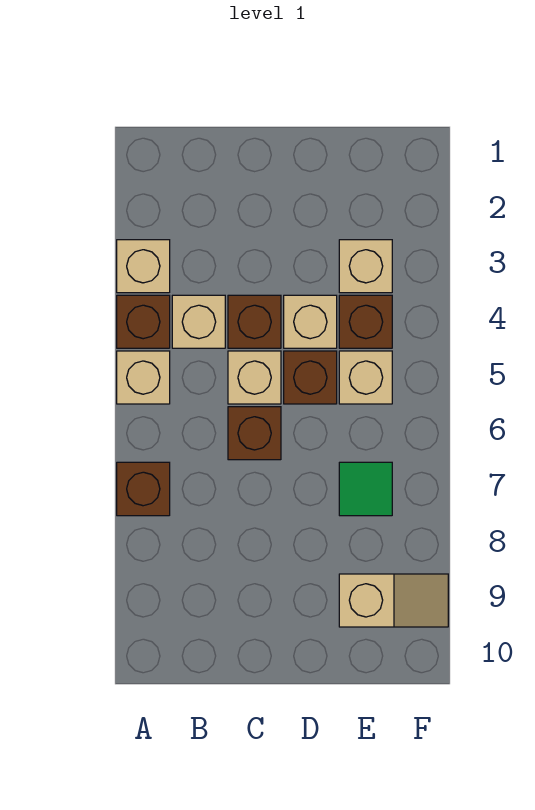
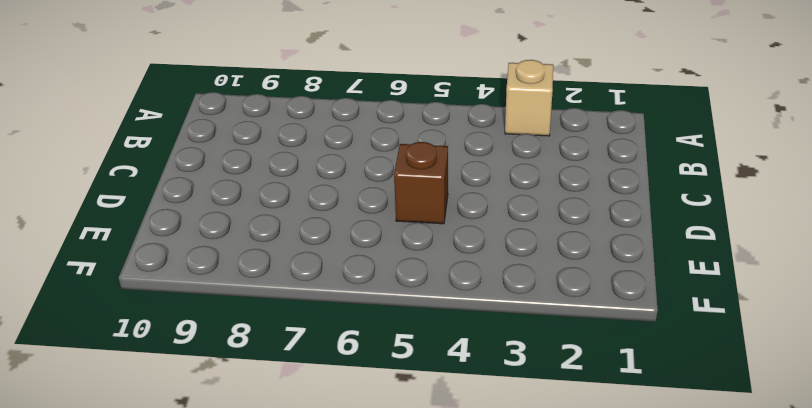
none -> brown 1x1 brick [117,295,170,348]
none -> tan 1x1 brick [117,351,170,404]
none -> brown 1x1 brick [117,462,170,516]

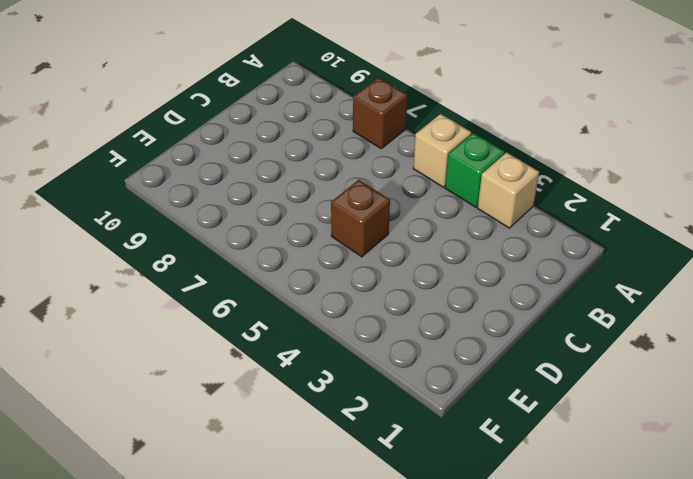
green 1x1 brick [445,133,505,207] -> brown 1x1 brick [117,295,170,348]
none -> tan 1x1 brick [172,295,225,348]
none -> brown 1x1 brick [228,295,281,348]
none -> tan 1x1 brick [228,351,281,404]

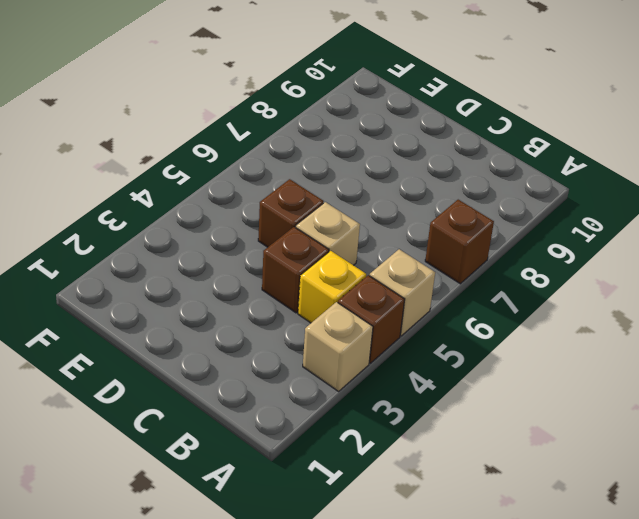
yellow 1x1 brick [298,251,366,323] -> tan 1x1 brick [172,295,225,348]
none -> brown 1x1 brick [228,407,281,460]
none -> tan 1x1 brick [284,295,337,348]
none -> tan 1x1 brick [339,240,392,293]

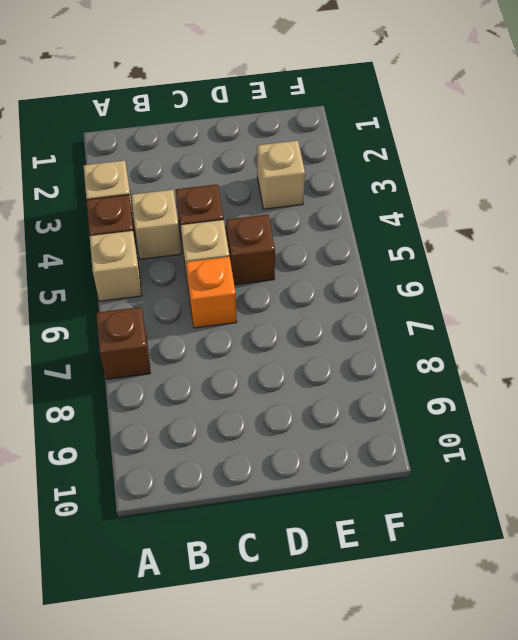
orange 1x1 brick [186,257,237,328] -> brown 1x1 brick [228,407,281,460]
none -> tan 1x1 brick [284,295,337,348]
none -> brown 1x1 brick [339,295,392,348]
none -> tan 1x1 brick [339,351,392,404]

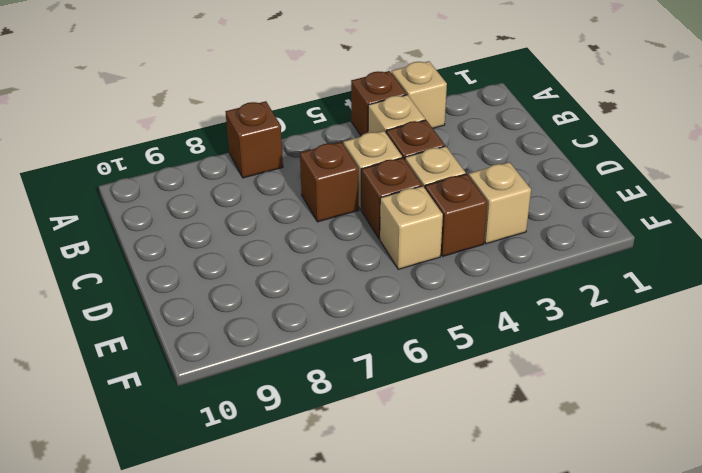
none -> tan 1x1 brick [117,351,170,404]
none -> green 1x1 tile [339,462,392,516]
none -> tan 1x2 slope [339,574,448,627]

